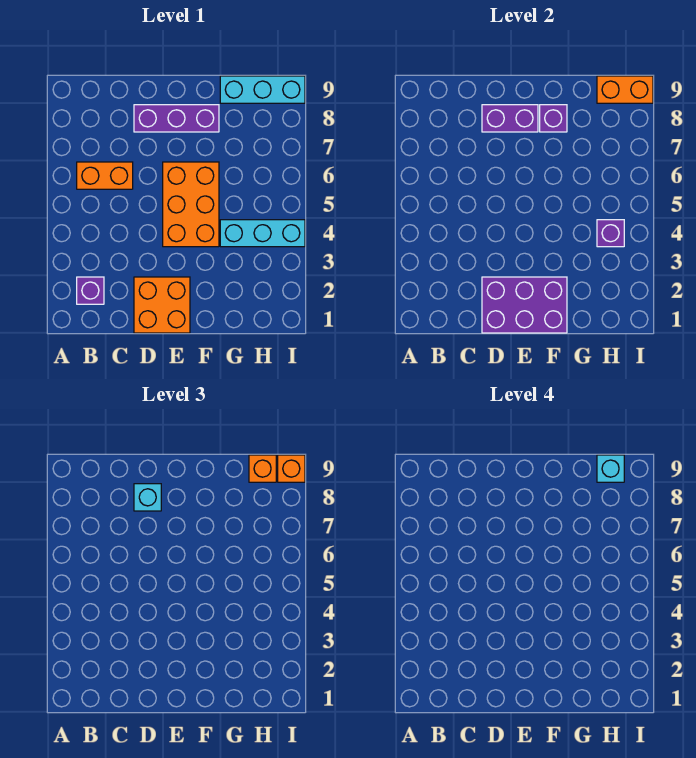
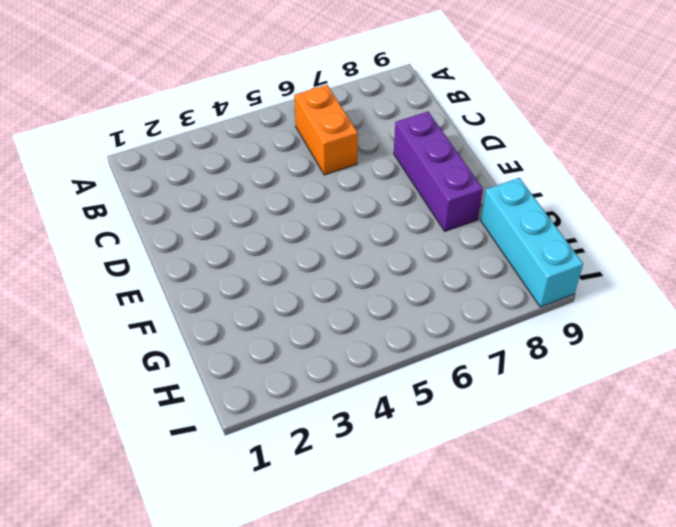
none -> purple 1x1 brick [77,277,104,304]
none -> orange 2x2 brick [134,277,190,333]
none -> orange 2x3 brick [163,162,219,247]

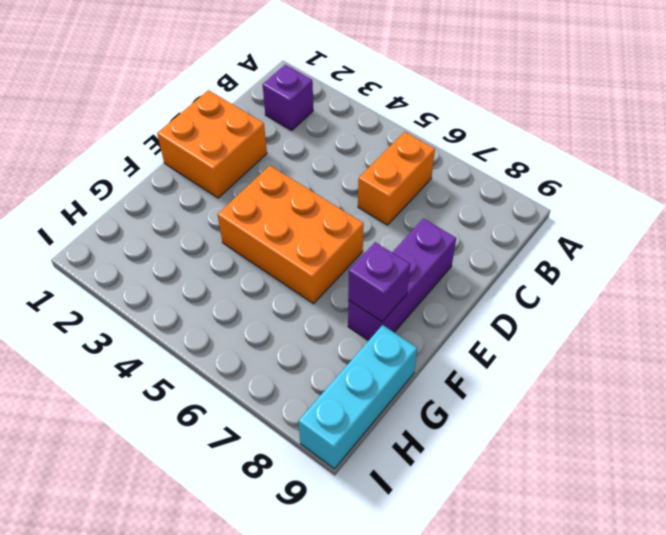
none -> cyan 1x3 brick [220,220,305,247]
none -> purple 2x3 brick [482,277,567,333]
none -> purple 1x2 brick [482,105,538,132]

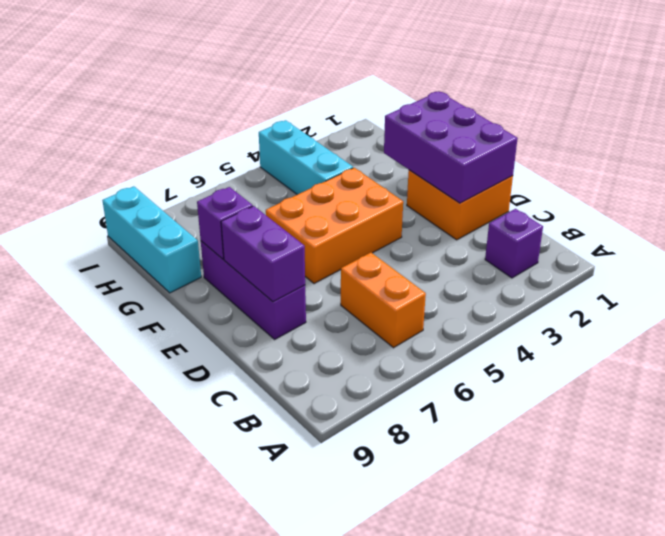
none -> purple 1x1 brick [597,220,624,247]
none -> orange 1x2 brick [597,76,653,103]
none -> cyan 1x1 brick [134,484,161,511]

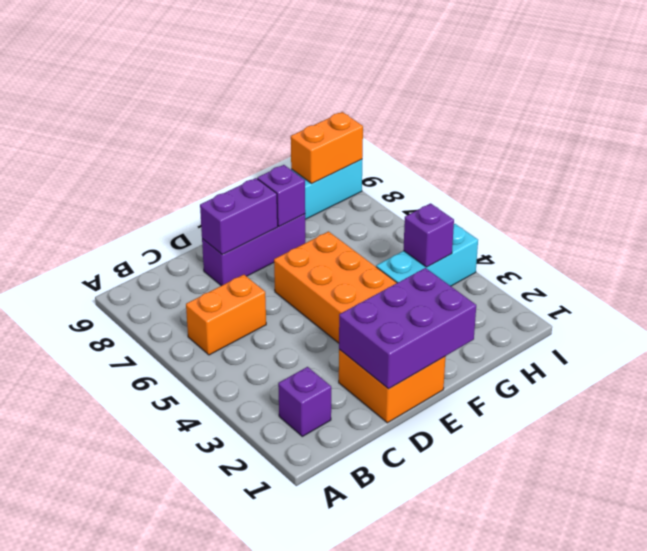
none -> cyan 1x1 brick [134,484,161,511]
none -> orange 1x1 brick [249,455,276,482]
none -> orange 1x1 brick [278,455,305,482]

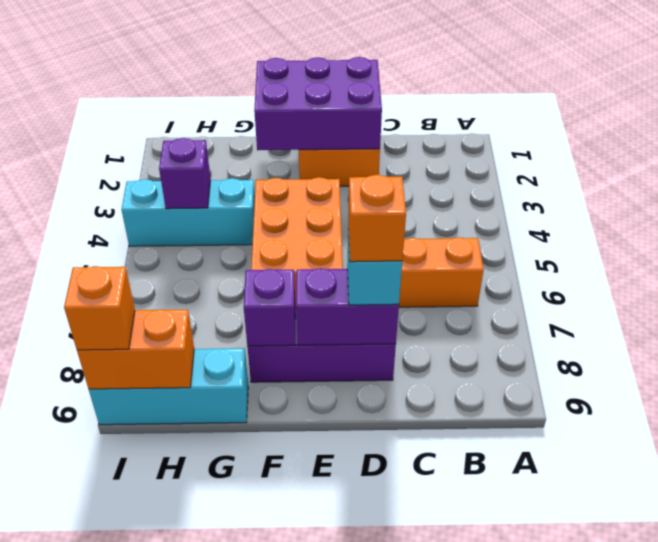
orange 1x1 brick [348,175,406,262] -> orange 1x1 brick moved to [249,455,276,482]
none -> purple 1x1 brick [77,277,104,304]
none -> cyan 1x1 brick [597,455,624,482]

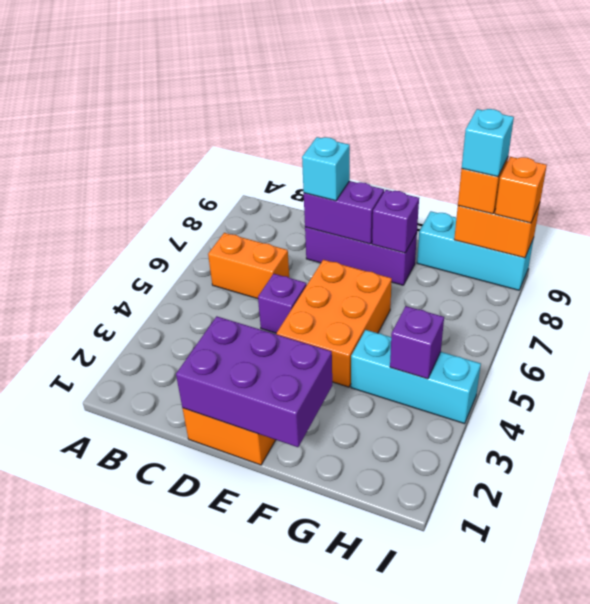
purple 1x1 brick [258,274,307,333] -> purple 1x1 brick moved to [77,277,104,304]

